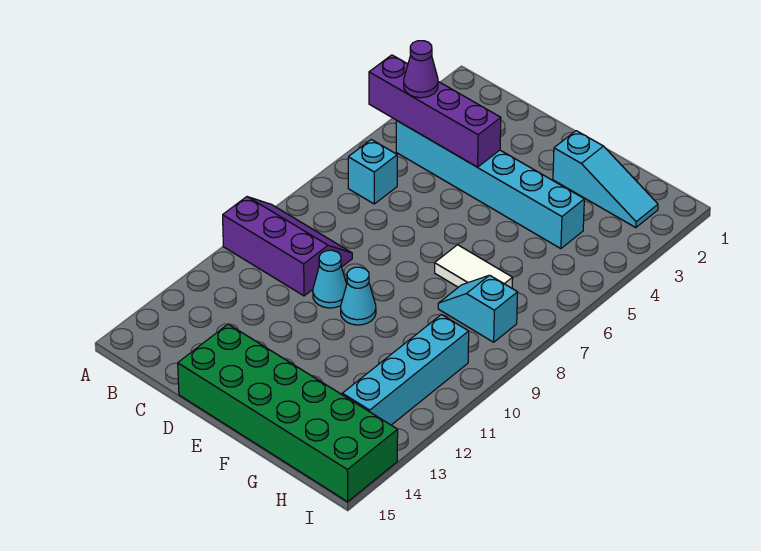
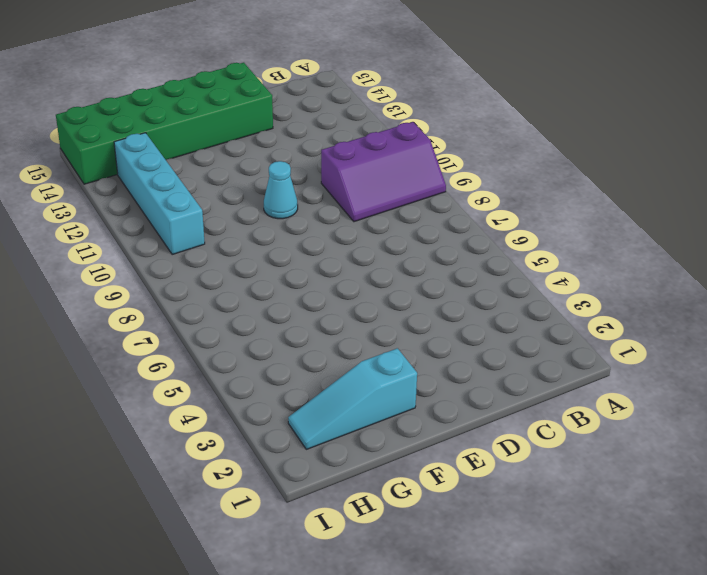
none -> cyan 1x6 brick [396,121,584,249]
none -> cyan 1x1 brick [348,140,397,204]
none -> cyan 1x1 cone [313,250,347,308]

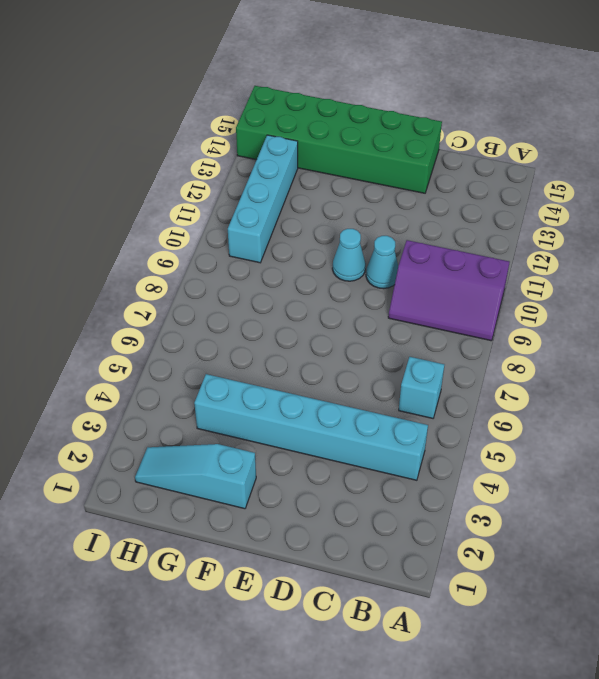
none -> white 1x2 tile [435,245,513,288]
none -> cyan 1x2 slope [438,275,518,342]
none -> purple 1x4 brick [369,55,501,167]

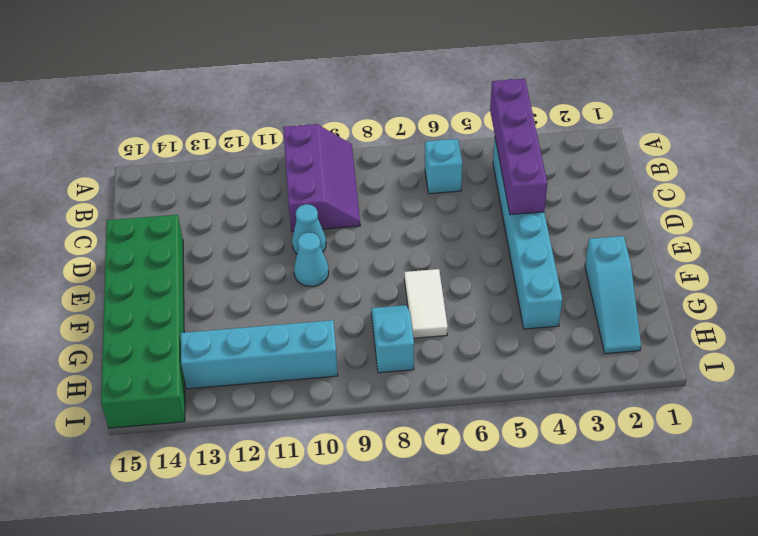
none -> purple 1x1 cone [404,41,438,98]

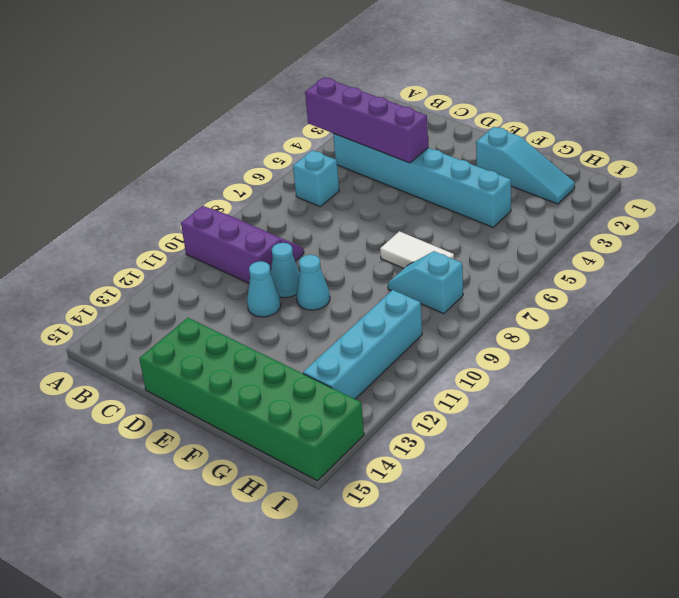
cyan 1x1 cone [247,261,281,317] -> none
none -> purple 1x1 cone [404,41,438,98]

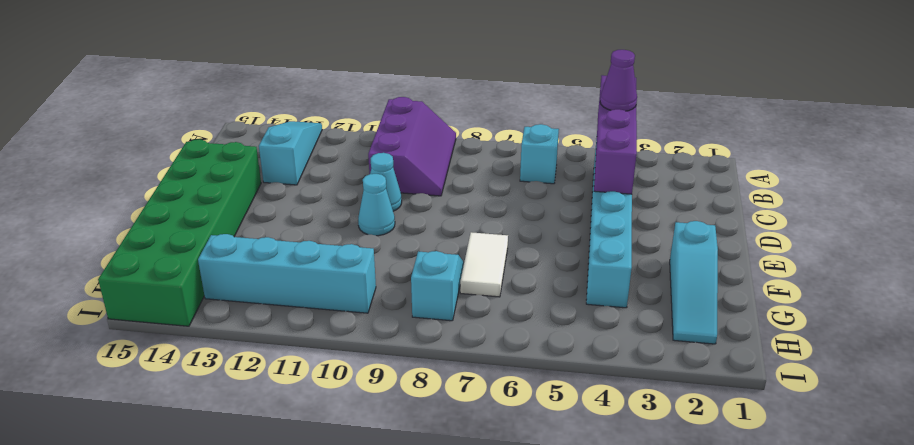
cyan 1x3 slope [259,121,322,185] -> none

